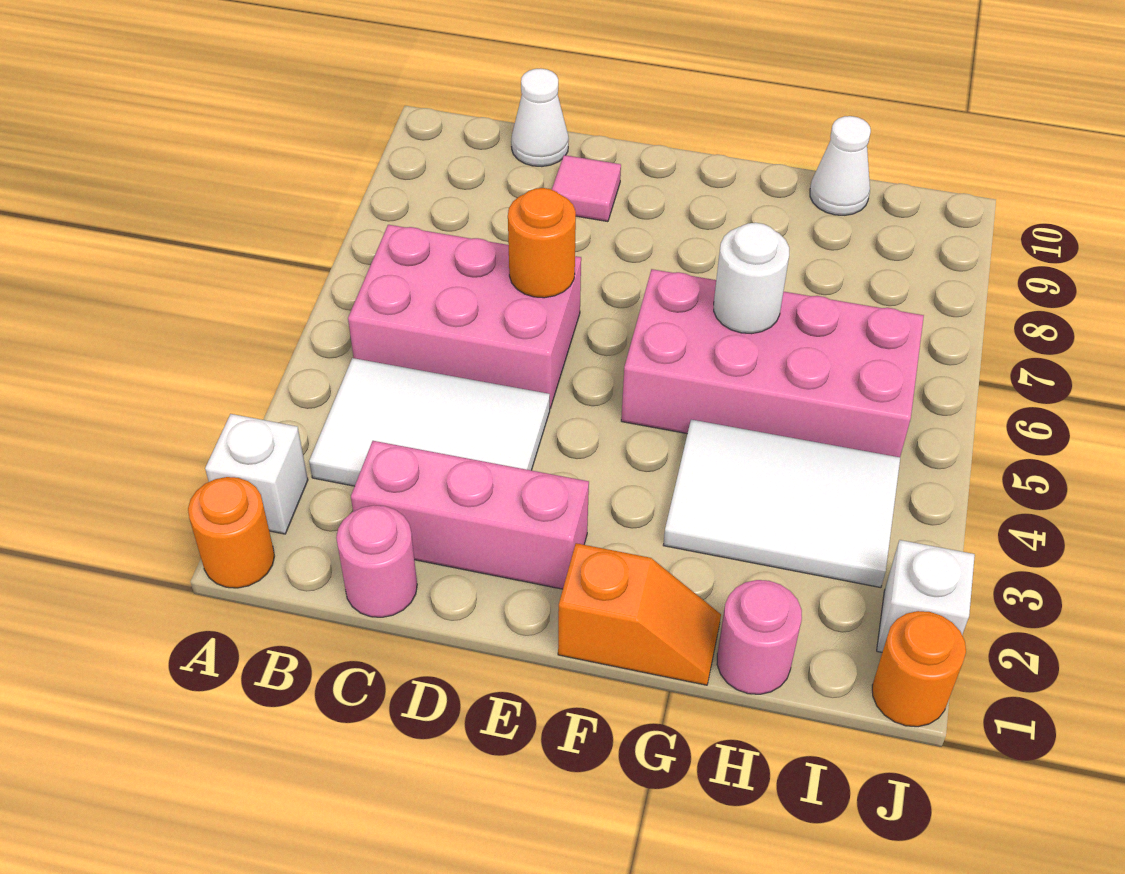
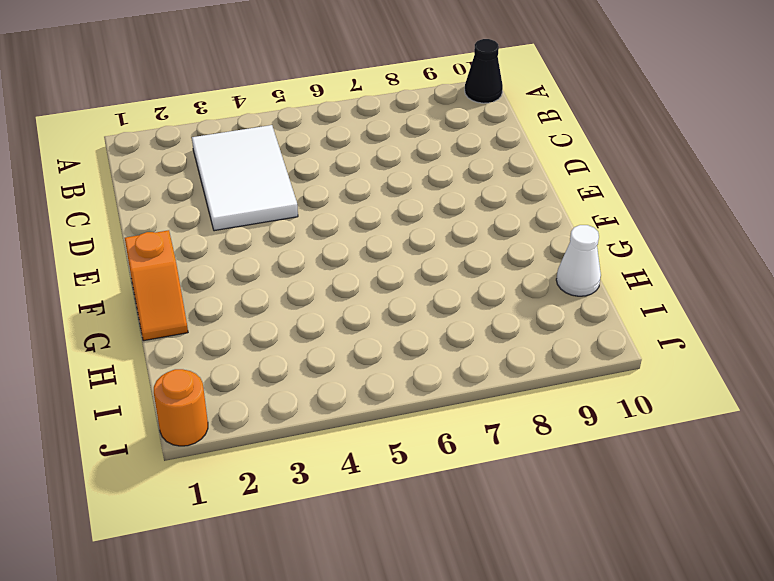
black 1x1 cone [465,39,503,103] -> none
none -> orange 1x1 round brick [188,477,274,588]
none -> white 1x1 brick [205,414,308,534]
none -> pink 2x3 brick [348,225,581,408]

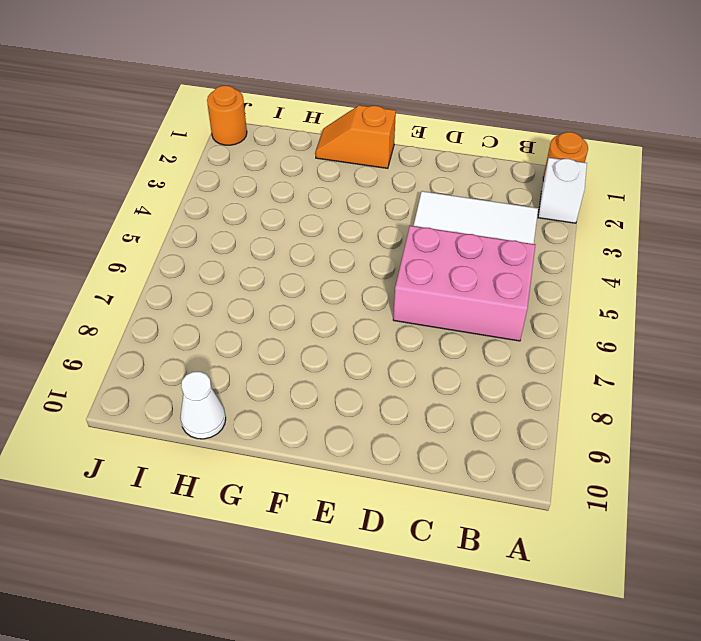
none -> pink 1x1 round brick [336,505,417,617]
none -> pink 1x3 brick [351,441,589,589]
none -> white 1x1 cone [511,68,569,166]

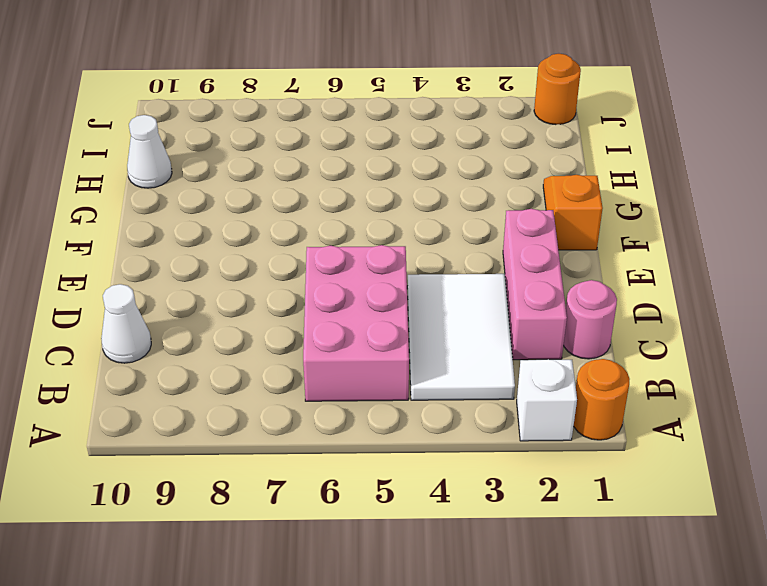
none -> pink 1x1 tile [552,155,621,222]
none -> pink 2x4 brick [621,269,924,457]
none -> white 2x3 tile [664,420,900,588]

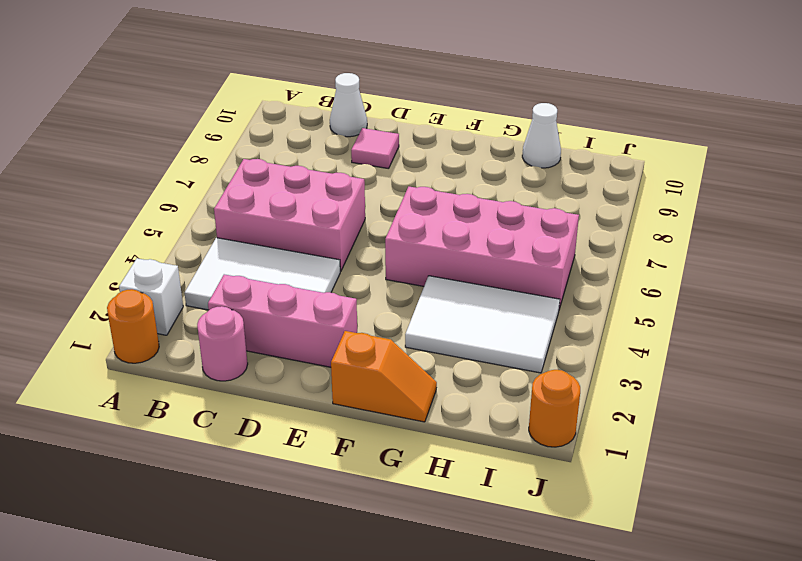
none -> pink 1x1 round brick [717,580,802,694]
none -> white 1x1 brick [877,540,975,652]
none -> orange 1x1 round brick [508,188,576,298]

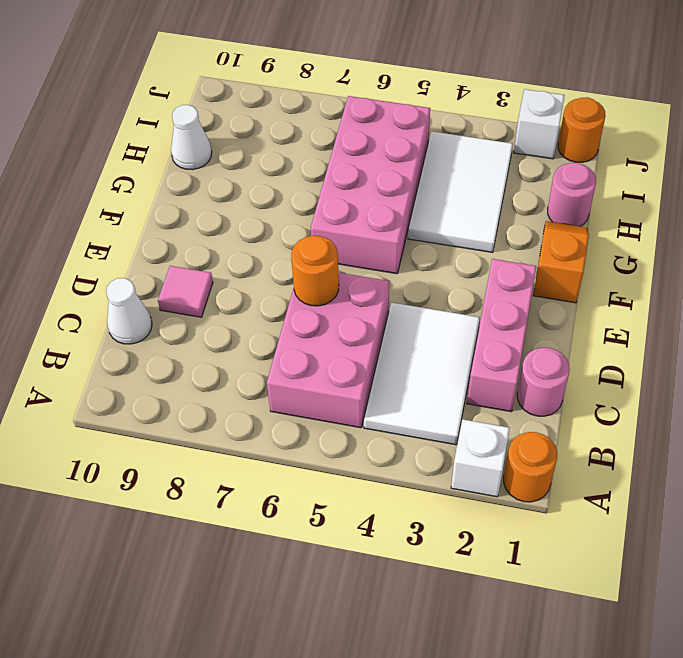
none -> white 1x1 round brick [714,223,789,334]

